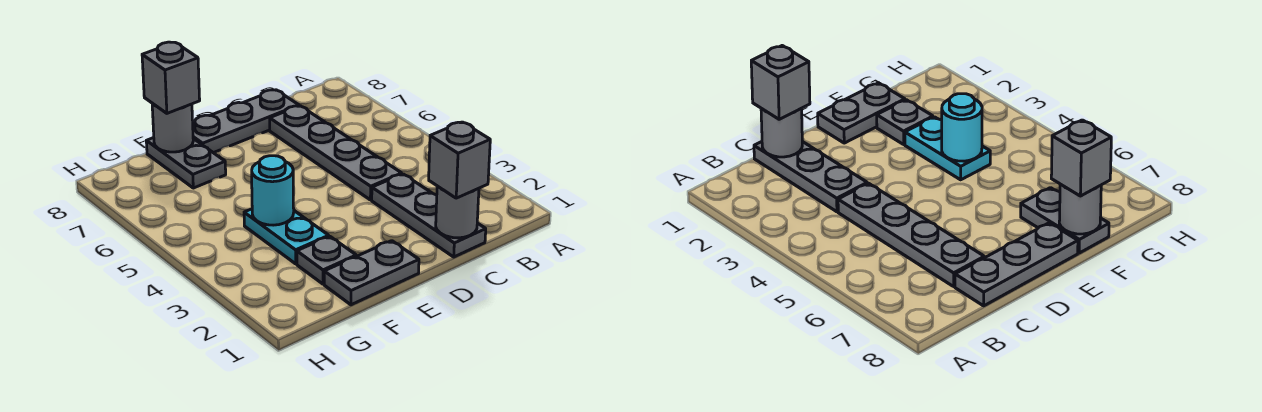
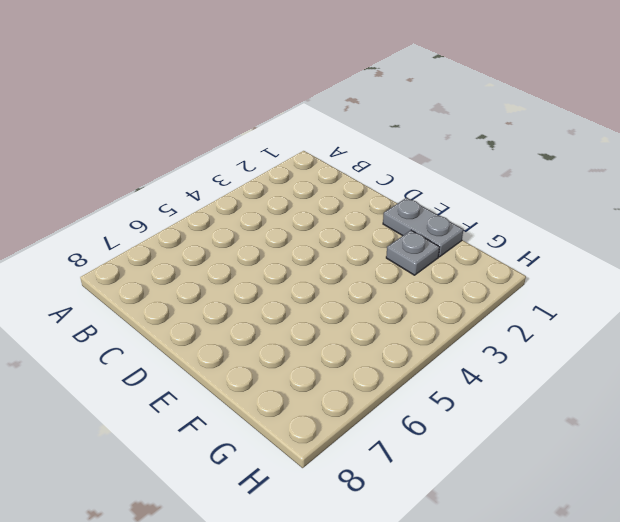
none -> grey 1x3 plate [372,174,486,257]
none -> grey 1x4 plate [270,106,402,200]
none -> grey 1x3 plate [193,90,299,153]

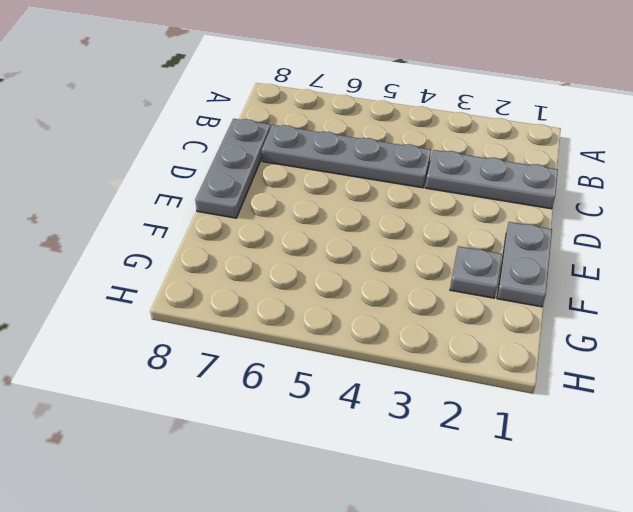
none -> cyan 1x2 plate [244,209,329,264]
none -> grey 1x2 plate [146,138,226,188]
none -> grey 1x1 round brick [436,186,479,238]

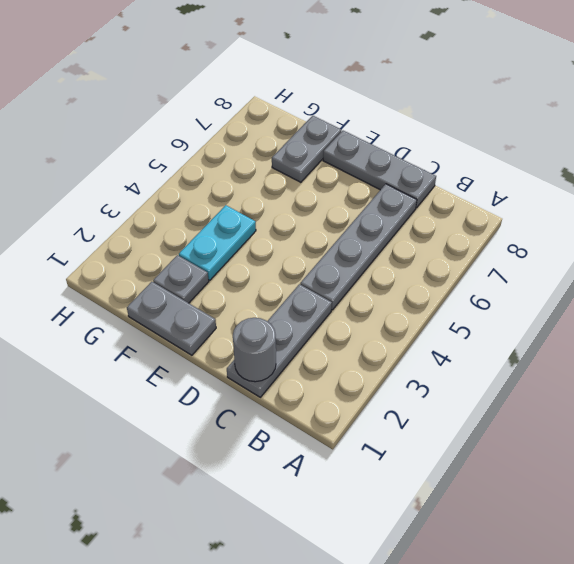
none -> cyan 1x1 round brick [252,156,294,225]
none -> grey 1x1 round brick [152,103,193,152]
none -> grey 1x1 brick [429,122,490,198]

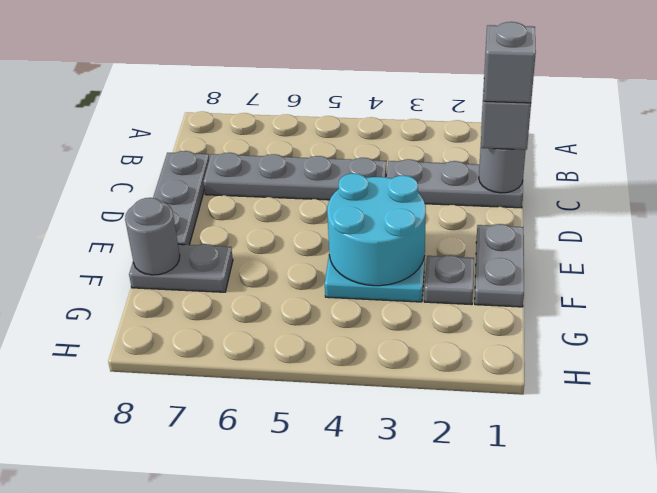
grey 1x1 brick [484,22,536,103] -> grey 1x1 brick moved to [142,42,200,113]
cyan 2x2 round brick [327,174,426,286] -> cyan 1x1 round brick [252,156,294,225]

